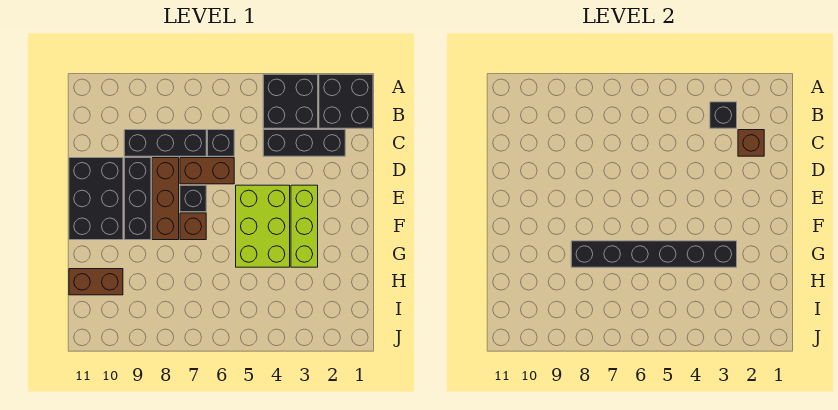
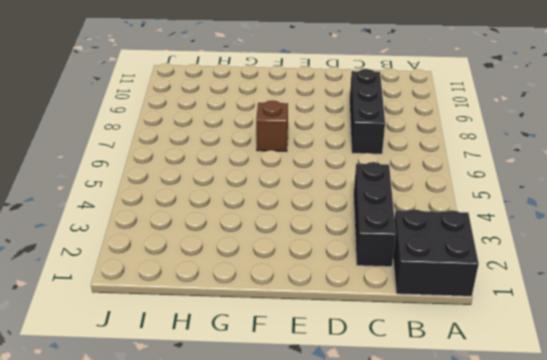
none -> black 2x2 brick [263,74,318,128]
none -> black 1x1 brick [208,130,234,156]
none -> brown 1x2 brick [180,158,234,184]

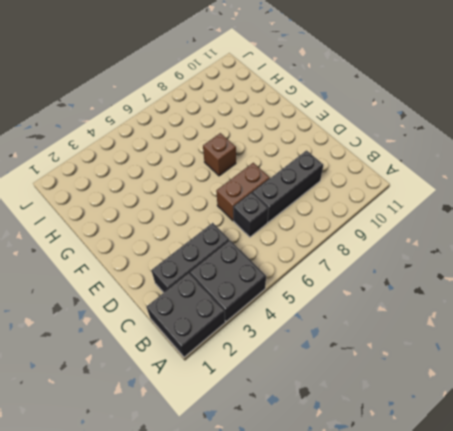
none -> brown 1x3 brick [152,158,179,240]
none -> black 1x3 brick [124,158,151,240]
none -> black 2x3 brick [69,158,123,240]

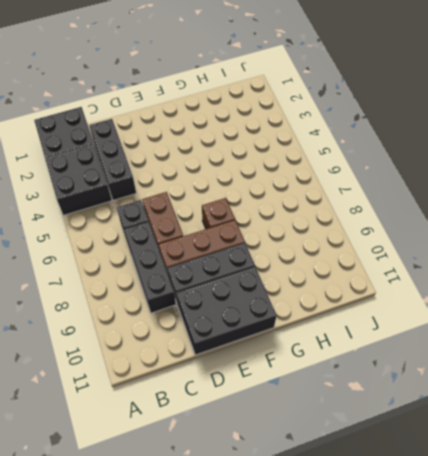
none -> lime 1x3 brick [291,185,318,267]
none -> lime 2x3 brick [236,185,290,267]
none -> black 1x1 brick [180,185,206,212]

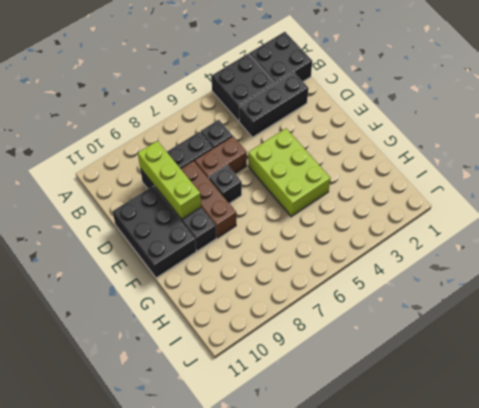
lime 1x3 brick [138,141,201,220] -> lime 1x3 brick moved to [291,185,318,267]
none -> brown 1x1 brick [180,213,206,240]
none -> brown 1x2 brick [69,269,123,295]
none -> black 1x1 brick [710,102,737,128]

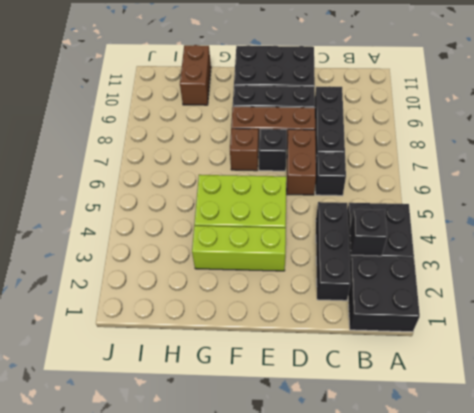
none -> brown 1x1 brick [738,130,764,156]
none -> black 1x6 brick [571,241,737,267]

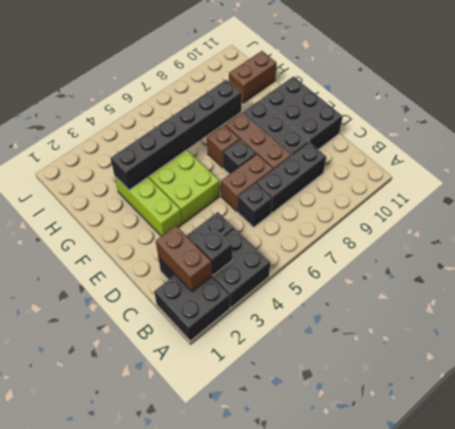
brown 1x2 brick [156,226,212,292] -> brown 1x1 brick [738,130,764,156]

